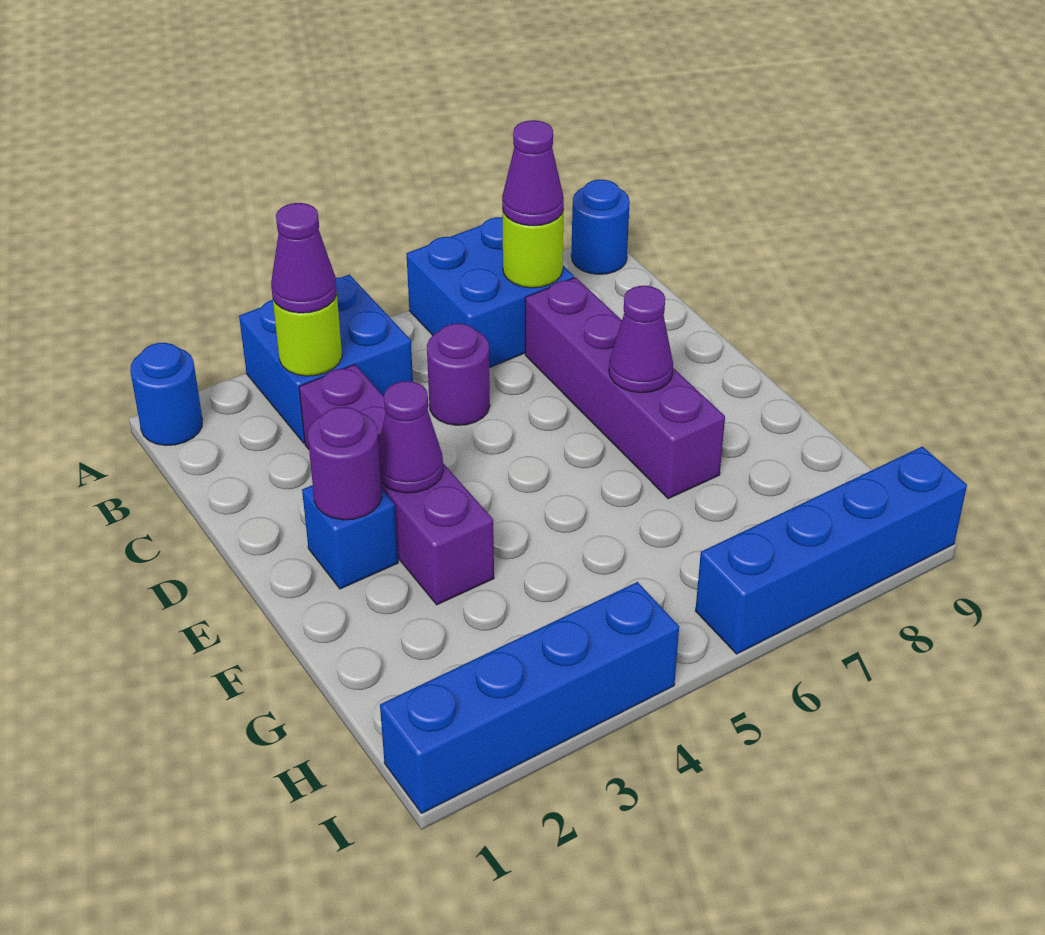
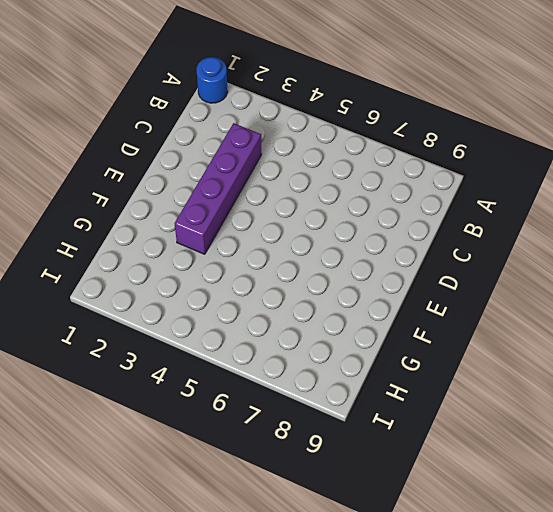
none -> blue 2x2 brick [239,275,413,443]
none -> blue 2x2 brick [406,217,574,368]
none -> blue 1x1 round brick [571,180,630,274]

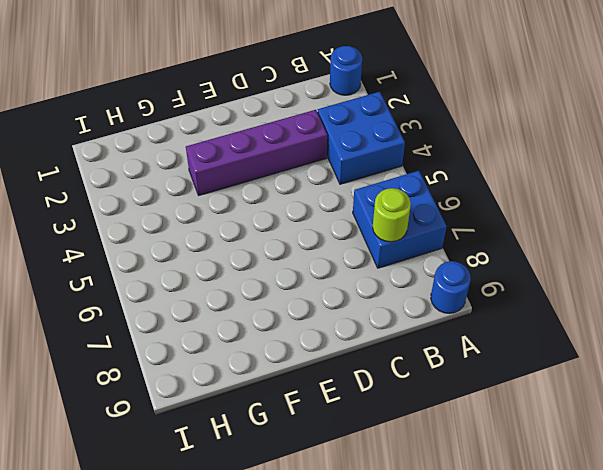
none -> purple 1x1 round brick [427,324,490,425]
none -> purple 1x4 brick [525,277,725,499]
none -> blue 1x1 brick [302,485,398,589]

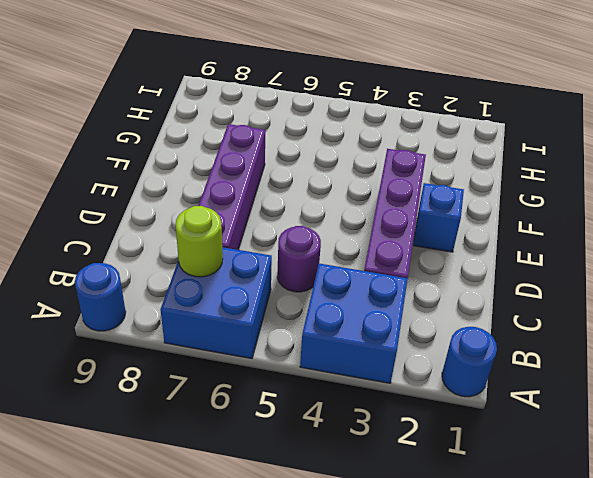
none -> blue 1x4 brick [380,582,679,814]
none -> blue 1x4 brick [695,447,967,654]
none -> lime 1x1 round brick [273,295,342,376]

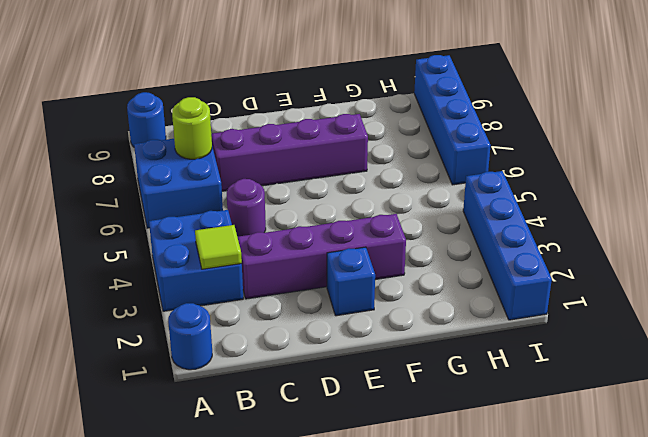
lime 1x1 tile [195,225,242,269] -> lime 1x1 round brick [273,295,342,376]
none -> purple 1x1 round brick [308,407,382,520]
none -> purple 1x1 cone [378,381,443,493]
none -> purple 1x1 cone [609,286,673,393]

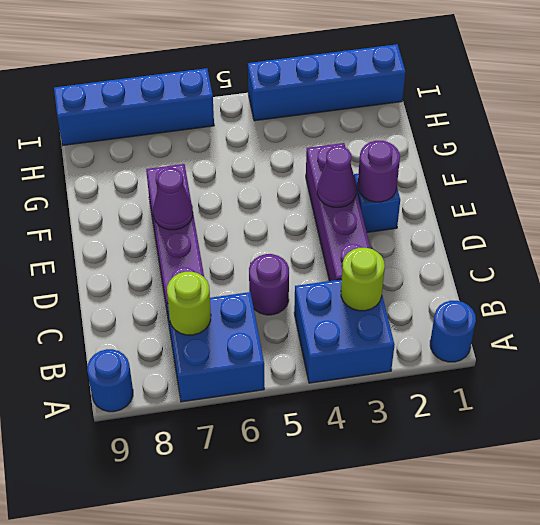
none -> purple 1x1 cone [271,203,337,313]
none -> purple 1x1 cone [502,120,564,226]

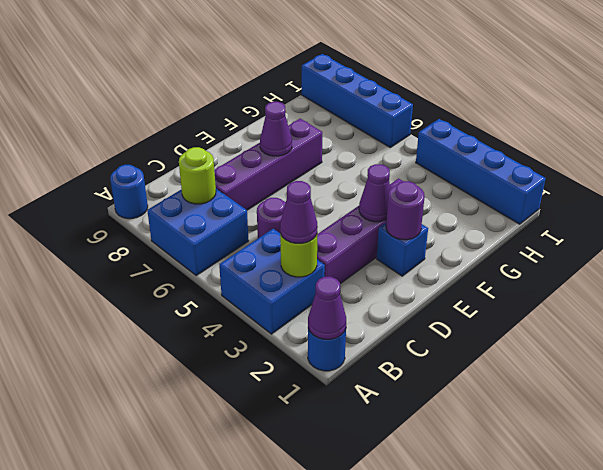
purple 1x1 cone [308,277,346,339] -> purple 1x1 cone moved to [502,120,564,226]

